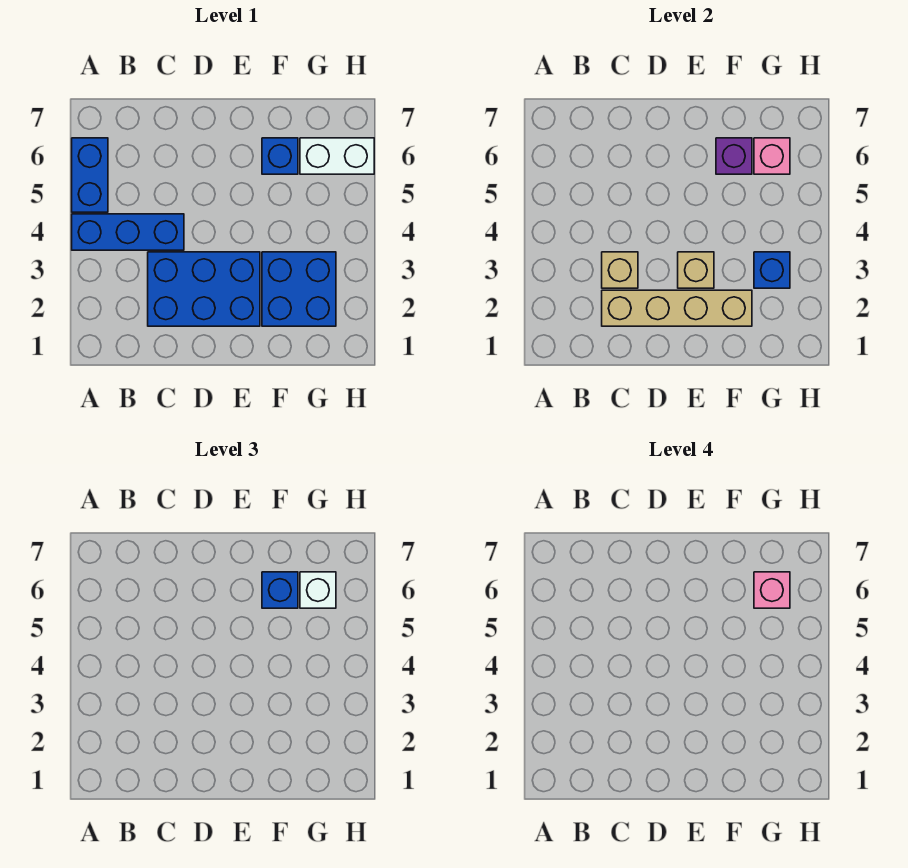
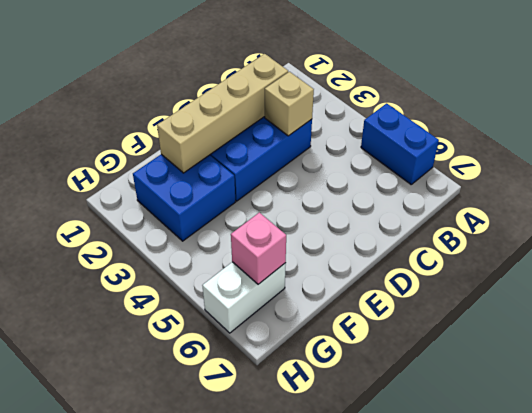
none -> blue 1x3 brick [72,214,184,250]
none -> blue 1x1 brick [262,138,298,174]
none -> tan 1x1 brick [678,252,714,288]

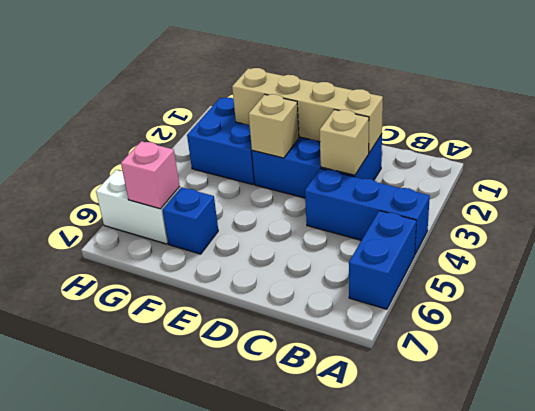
none -> purple 1x1 brick [716,138,752,174]
none -> blue 1x1 brick [754,252,790,288]
none -> blue 1x1 brick [262,572,298,608]

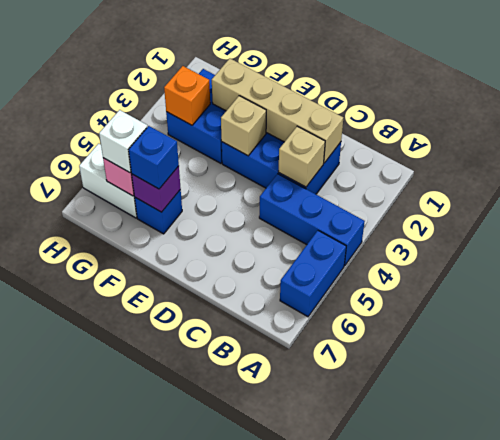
orange 1x1 brick [164,66,210,125] -> blue 1x1 brick [754,252,790,288]
none -> pink 1x1 brick [754,572,790,608]

